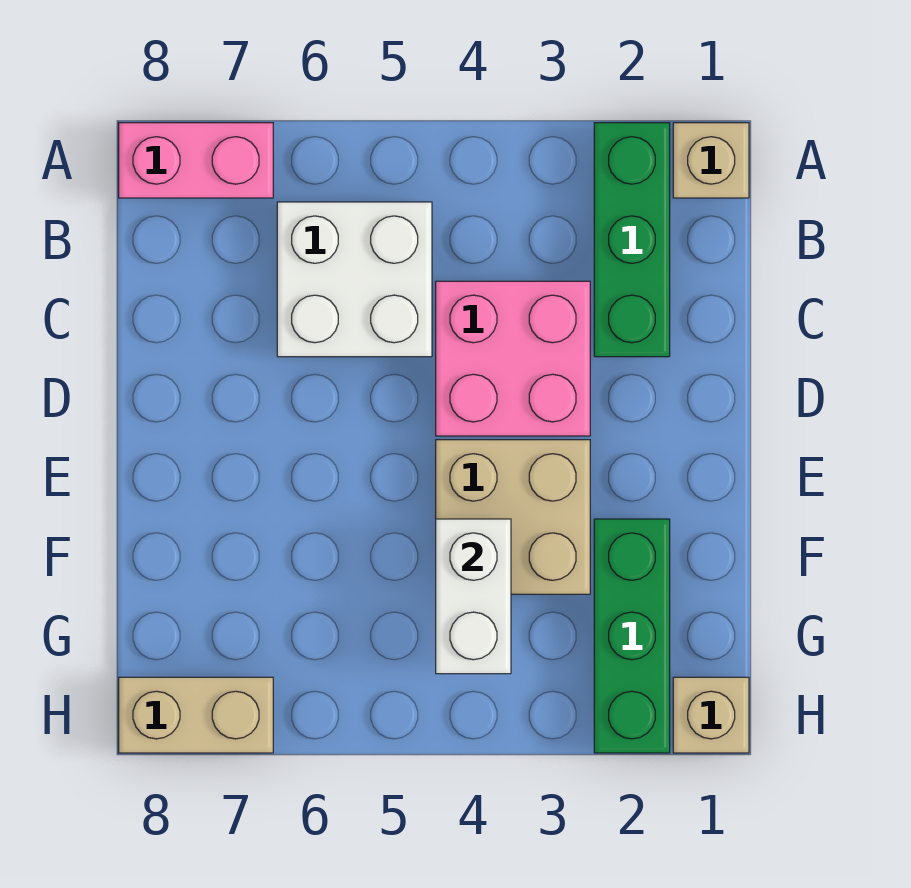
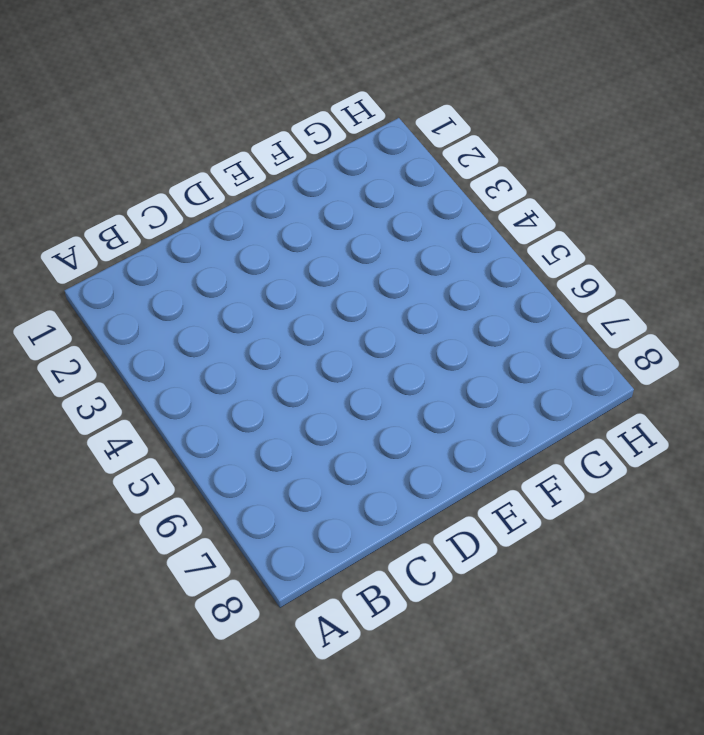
none -> tan 1x1 brick [673,123,749,198]
none -> green 1x3 brick [594,123,670,357]

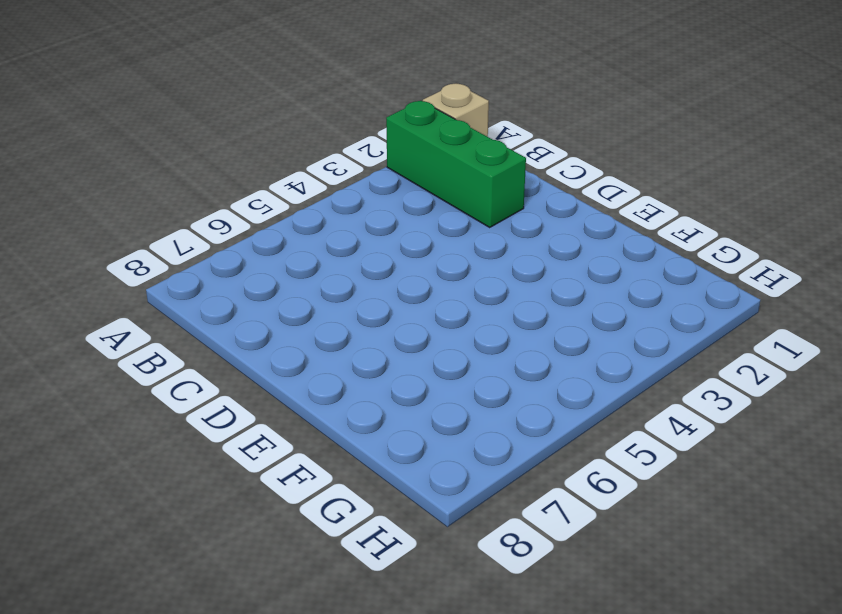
none -> pink 1x2 brick [119,123,273,198]
none -> white 2x2 brick [277,202,432,357]

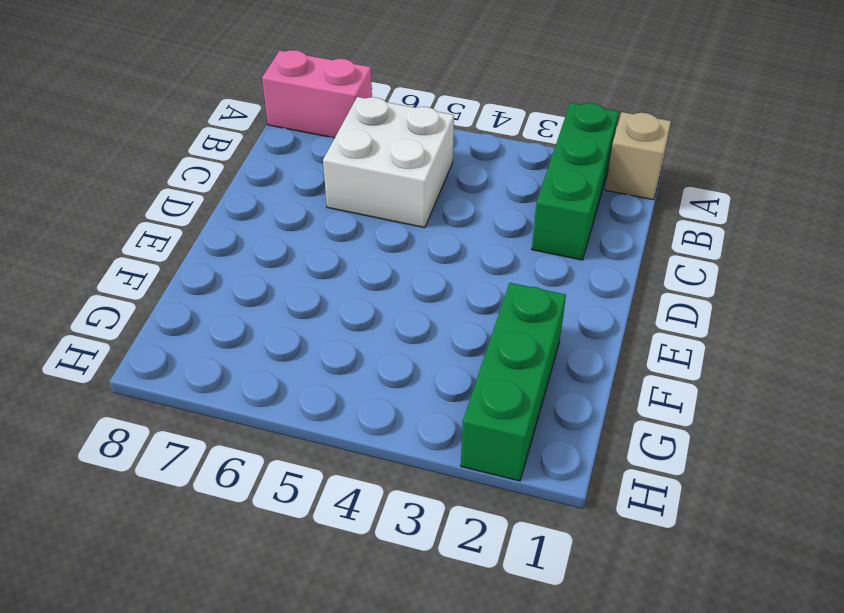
none -> pink 2x2 brick [436,281,590,436]
none -> tan 2x2 brick [436,440,590,594]

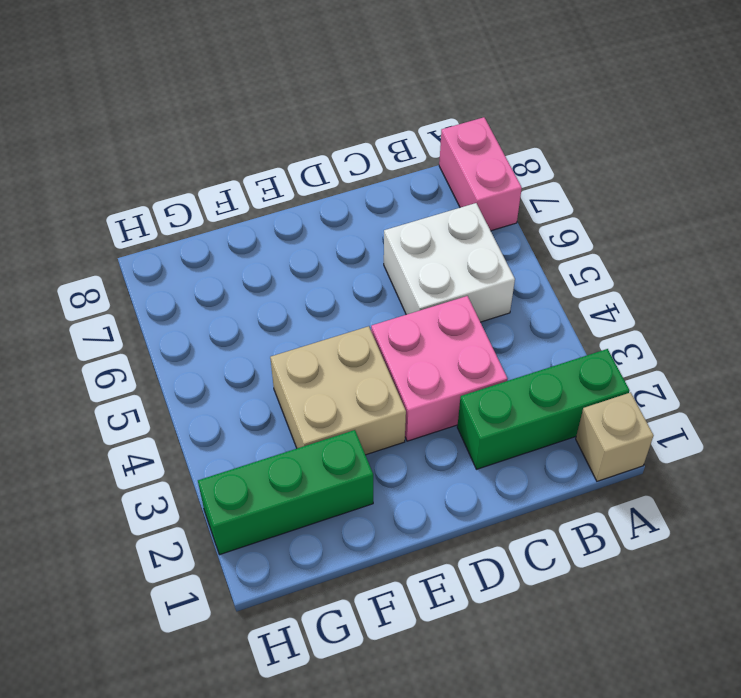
none -> tan 1x1 brick [673,677,749,753]
none -> tan 1x2 brick [119,677,273,753]

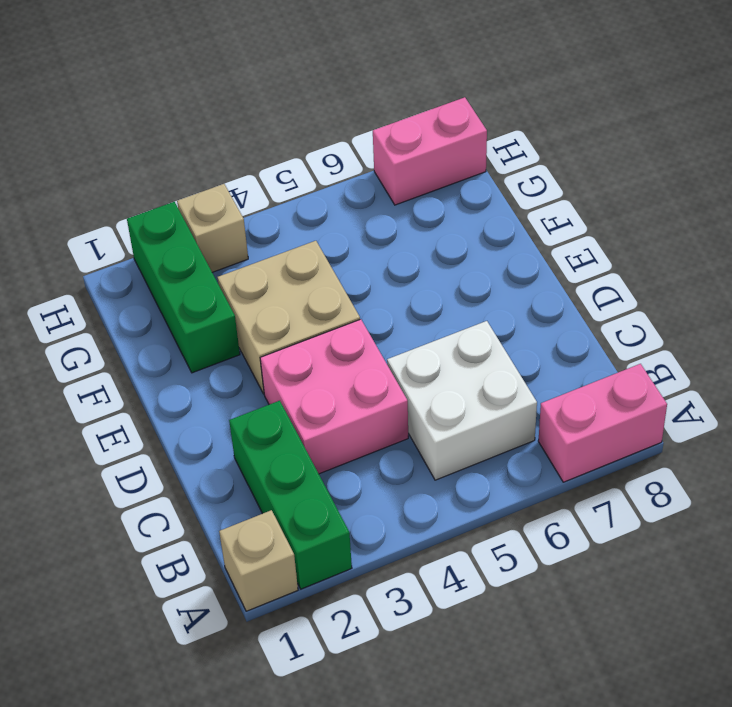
tan 1x1 brick [177,184,248,272] -> tan 1x1 brick moved to [673,677,749,753]
pink 1x2 brick [373,97,487,205] -> tan 1x2 brick [119,677,273,753]
none -> white 1x2 brick [436,519,511,674]

